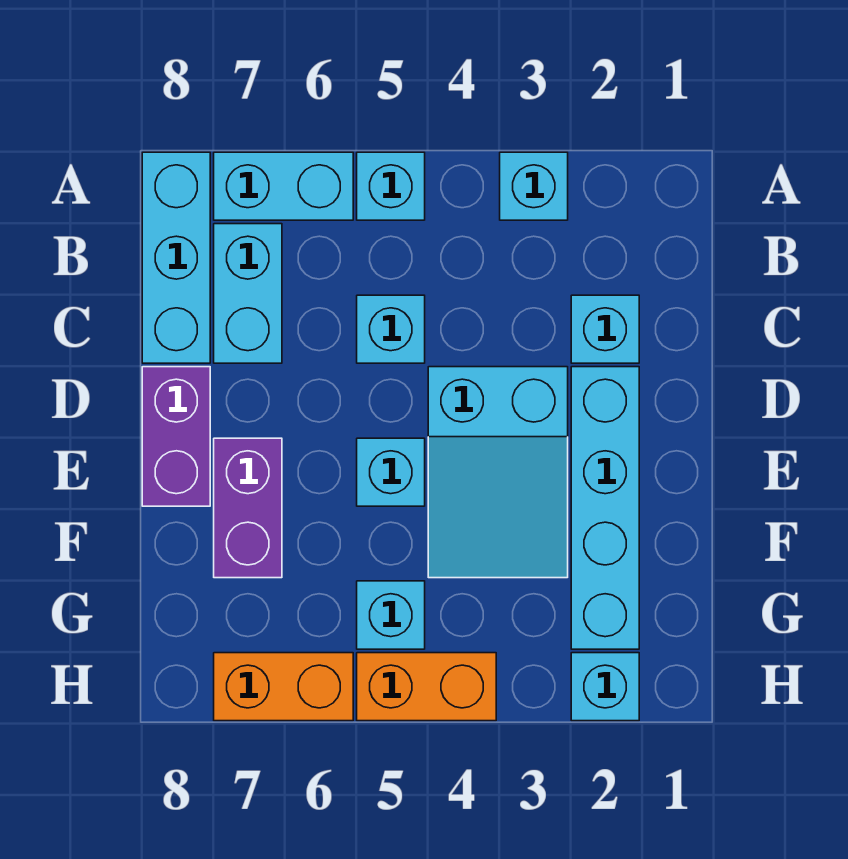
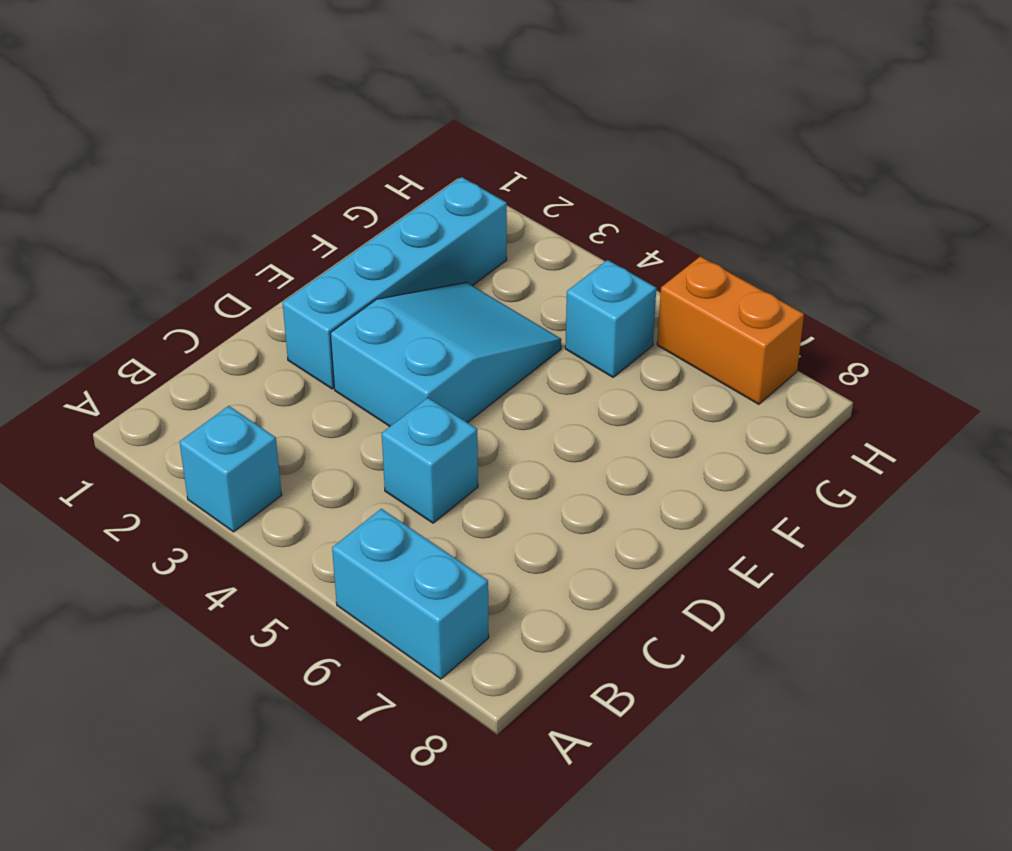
none -> cyan 1x1 brick [357,152,425,220]
none -> cyan 1x3 brick [142,152,210,363]
none -> cyan 1x2 brick [214,224,282,363]

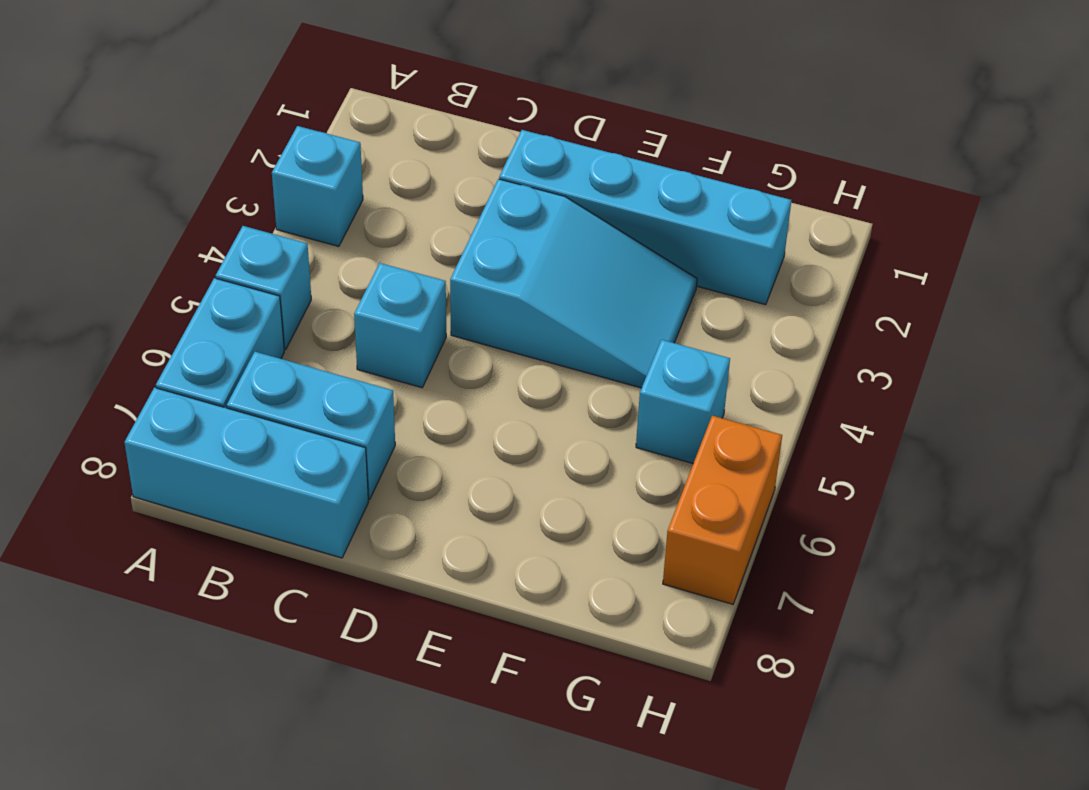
none -> cyan 1x1 brick [571,295,639,363]
none -> purple 1x2 brick [142,367,210,506]
none -> cyan 1x1 brick [357,438,425,506]

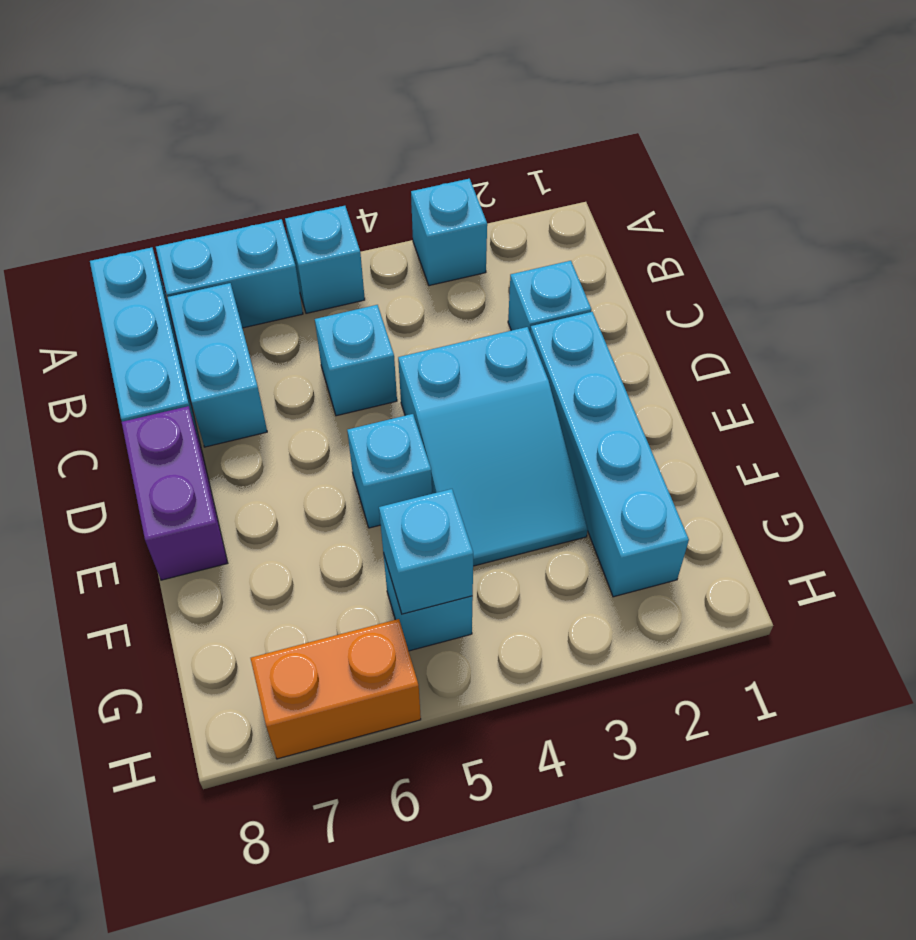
cyan 1x1 brick [379,489,473,614] -> cyan 1x1 brick moved to [571,653,639,721]
none -> purple 1x2 brick [214,438,282,578]
none -> orange 1x2 brick [357,653,496,721]

